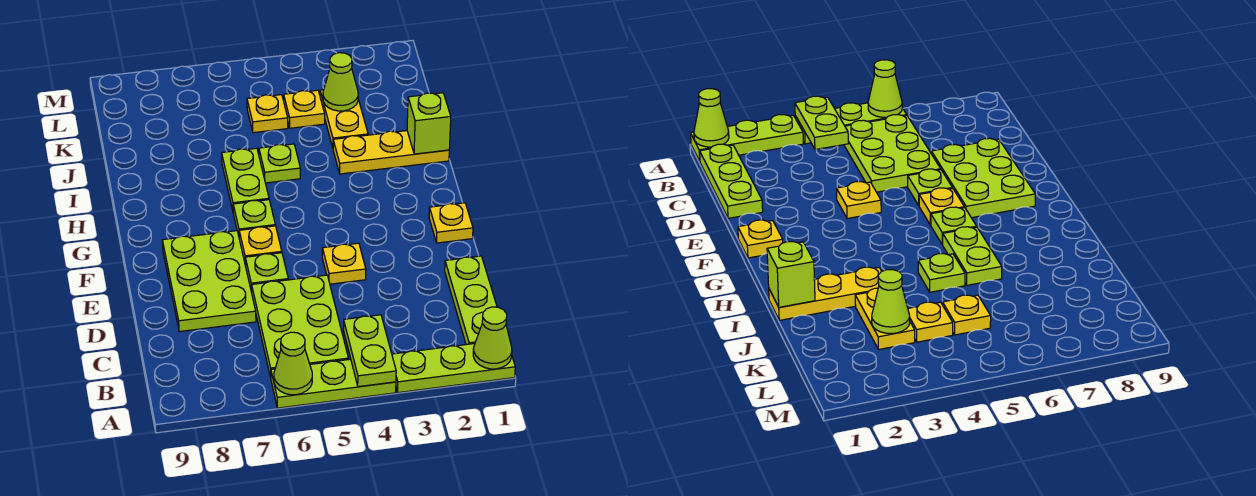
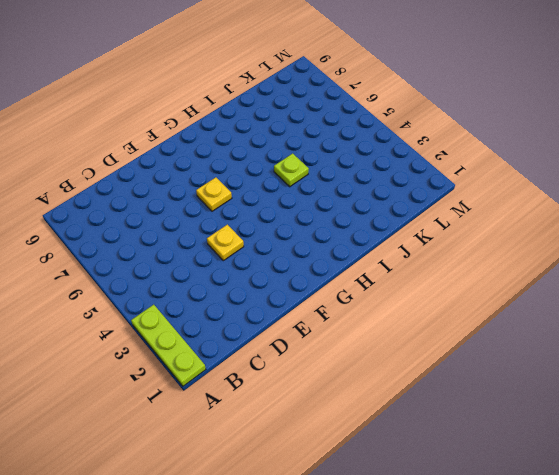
none -> lime 1x3 plate [271,359,396,408]
none -> lime 1x3 plate [445,256,497,345]
none -> lime 2x3 plate [252,275,348,377]

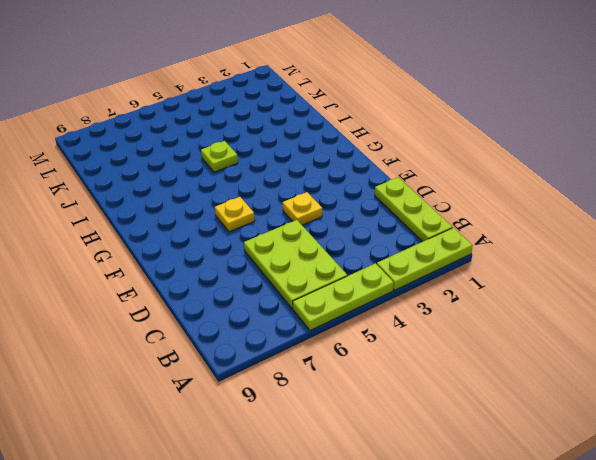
none -> lime 2x3 plate [162,231,256,332]
none -> lime 1x1 plate [245,253,288,292]
none -> yellow 1x1 plate [429,203,473,243]

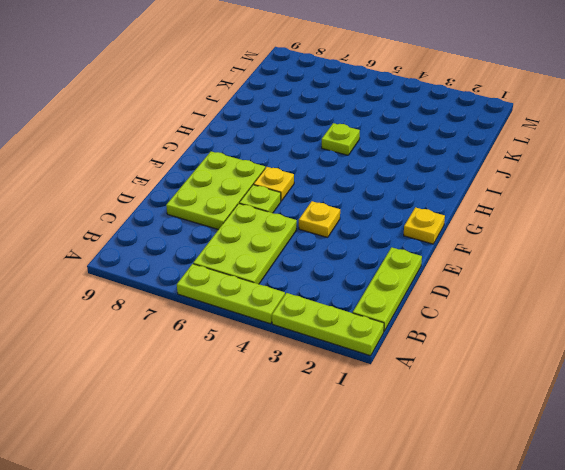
none -> lime 1x1 plate [233,200,275,235]
none -> lime 1x2 plate [222,148,269,210]
none -> yellow 1x3 plate [333,131,449,174]

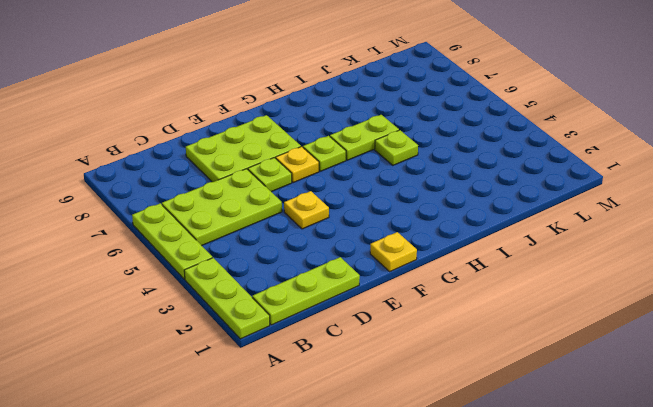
none -> yellow 1x3 plate [333,131,449,174]
none -> yellow 1x2 plate [320,90,368,148]
none -> yellow 1x1 plate [284,90,325,128]

